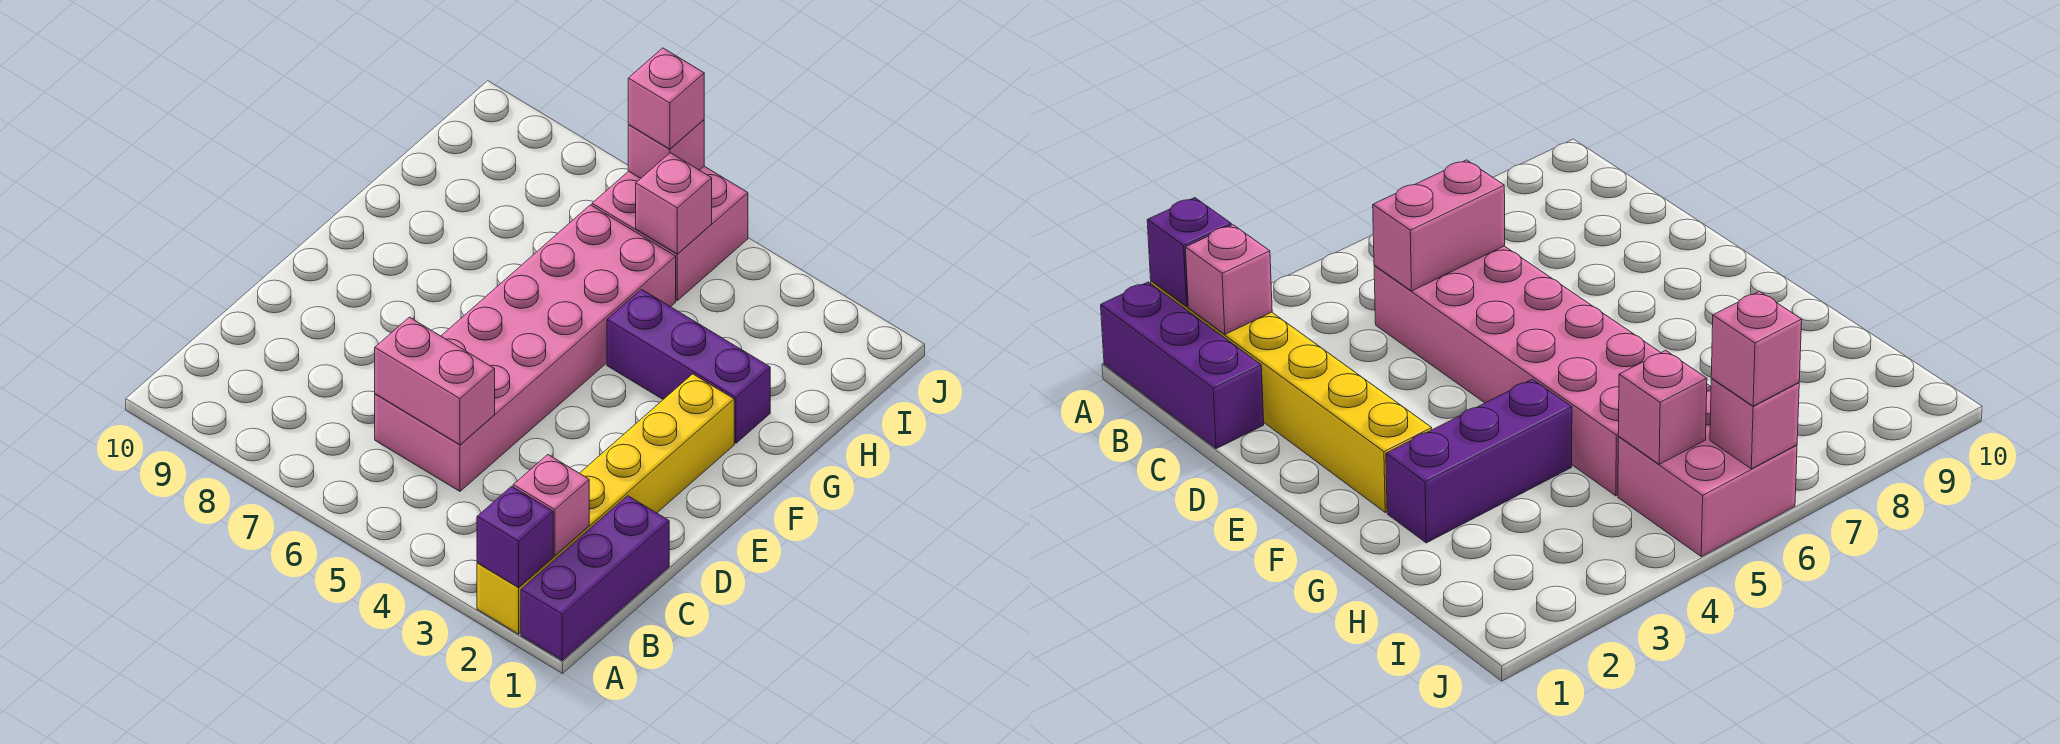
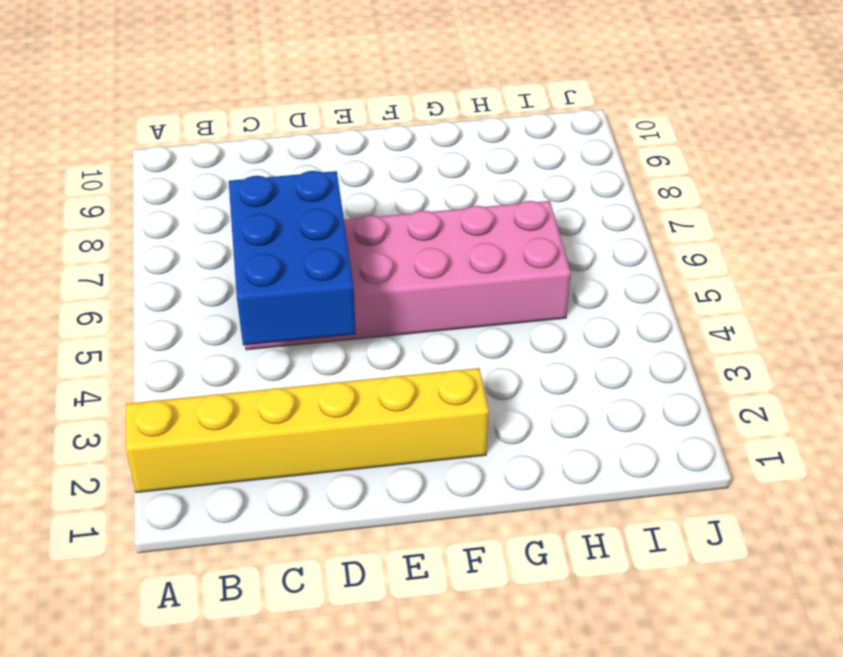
blue 2x3 brick [229,171,356,345] -> pink 1x2 brick [375,317,495,445]
none -> purple 1x3 brick [521,496,669,660]
none -> purple 1x3 brick [607,289,770,443]

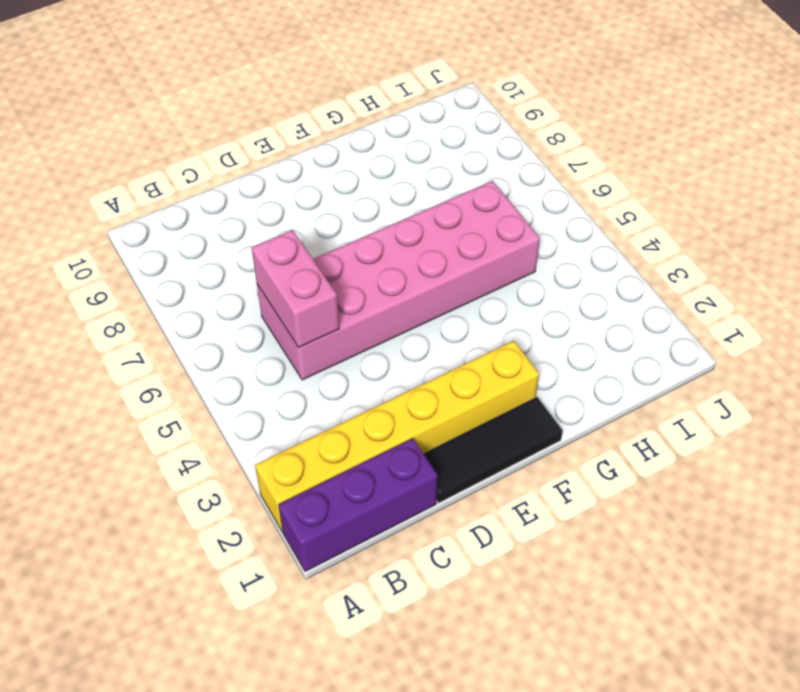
black 1x3 tile [423,397,563,503] -> none
none -> purple 1x3 brick [607,289,770,443]
none -> pink 2x2 brick [592,166,748,301]

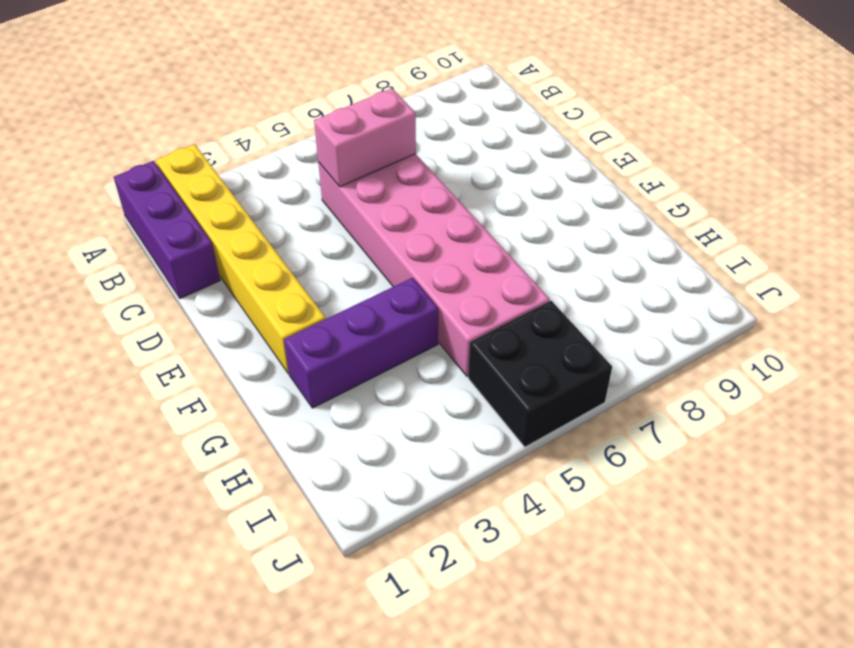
black 2x2 brick [468,301,612,447] -> pink 2x2 brick [592,166,748,301]
none -> purple 1x1 brick [477,486,553,588]
none -> pink 1x1 brick [513,455,589,556]

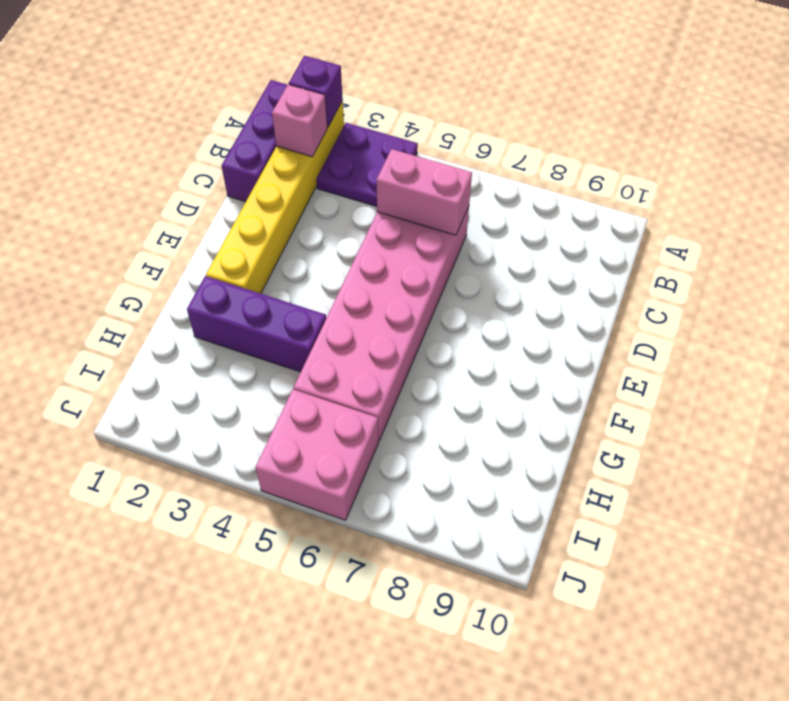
purple 2x2 plate [316,123,418,206] -> none
none -> pink 1x1 brick [636,153,712,254]
none -> pink 1x1 brick [628,120,704,178]

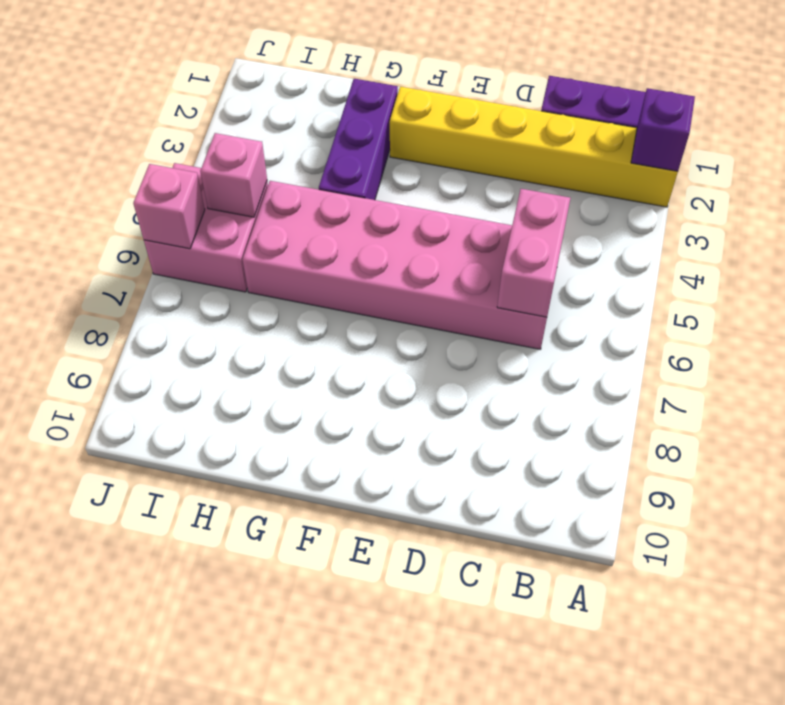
none -> pink 1x1 brick [513,455,589,556]
none -> pink 1x1 brick [628,48,704,149]

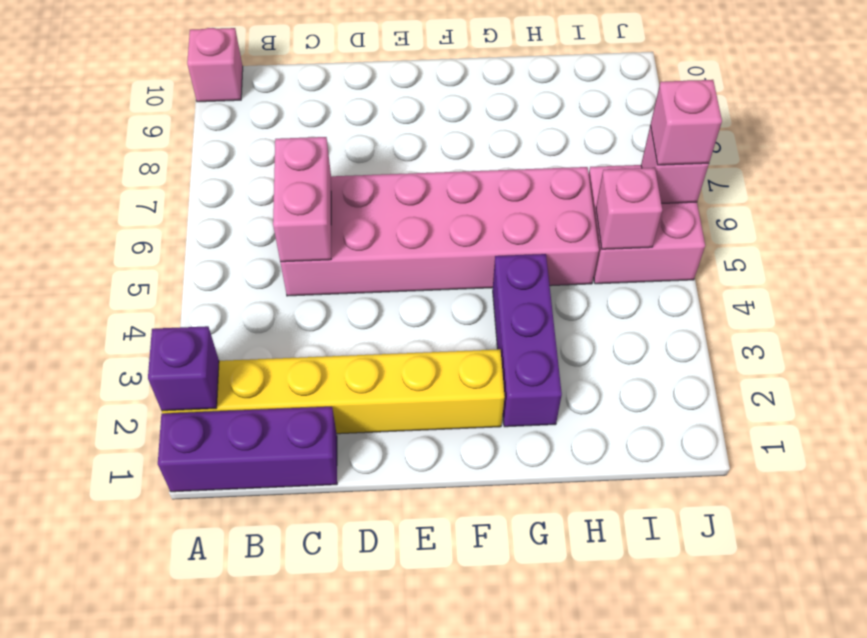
pink 1x1 brick [187,28,243,102] -> pink 1x1 brick moved to [513,455,589,556]

